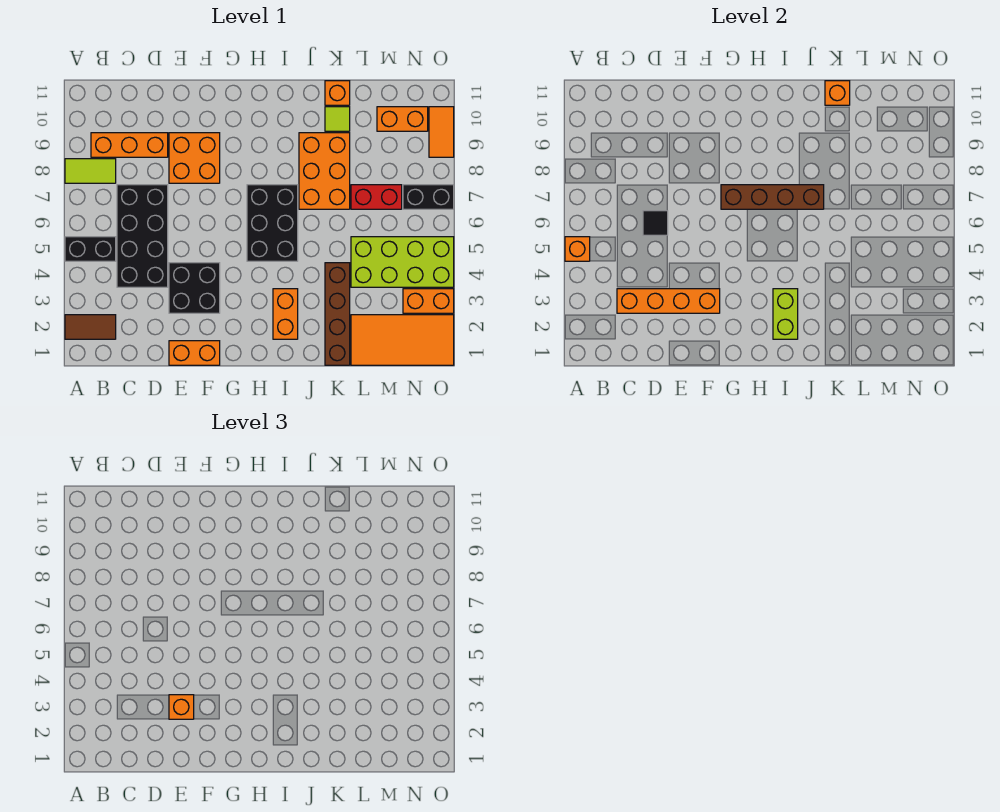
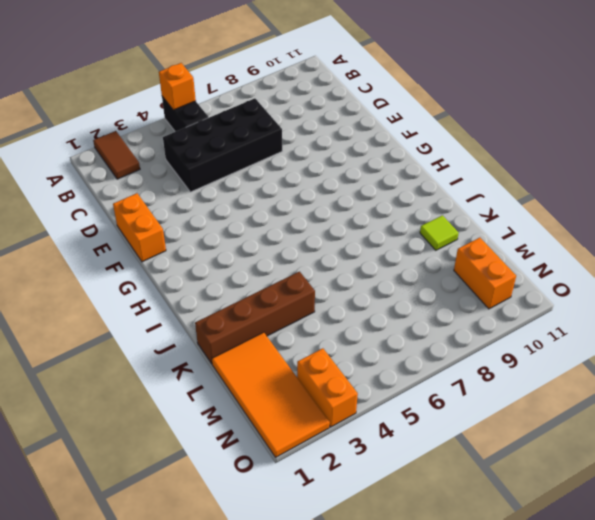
none -> lime 1x2 tile [65,159,116,183]
none -> orange 1x3 brick [91,133,168,157]
none -> black 2x2 brick [169,263,220,313]

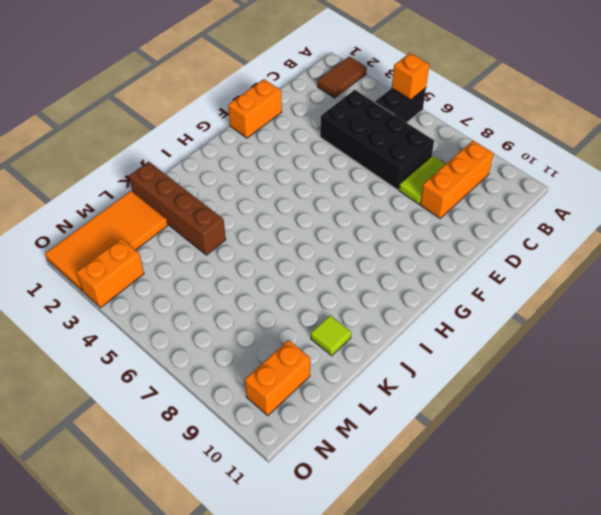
lime 1x2 tile [399,156,445,204] -> lime 1x2 tile moved to [65,159,116,183]
none -> black 2x2 brick [169,263,220,313]
none -> orange 2x2 brick [169,133,220,183]
none -> black 2x3 brick [247,185,298,261]

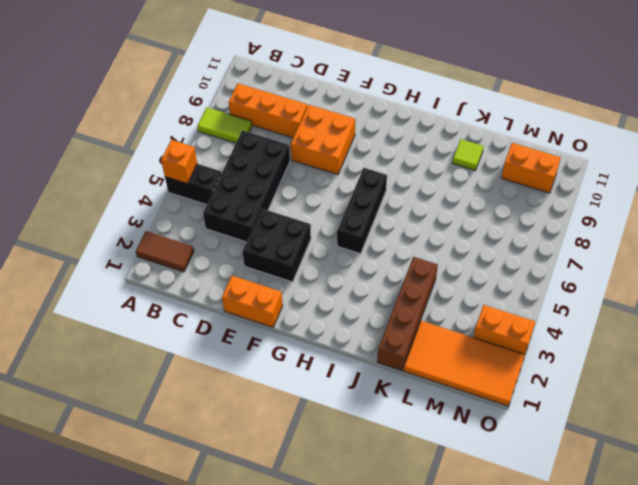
black 1x3 brick [337,168,387,254] -> black 2x3 brick [247,185,298,261]
none -> orange 1x2 brick [273,289,298,339]
none -> orange 2x3 brick [299,133,350,209]
none -> orange 1x1 brick [325,81,350,105]

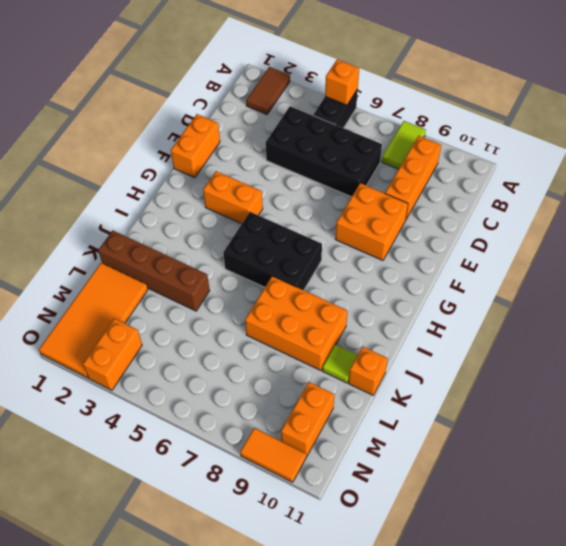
orange 1x2 brick [203,171,263,224] -> orange 1x2 brick moved to [273,289,298,339]
none -> black 2x2 brick [169,263,220,313]
none -> lime 2x4 brick [351,237,454,287]
none -> red 1x2 brick [351,185,402,209]

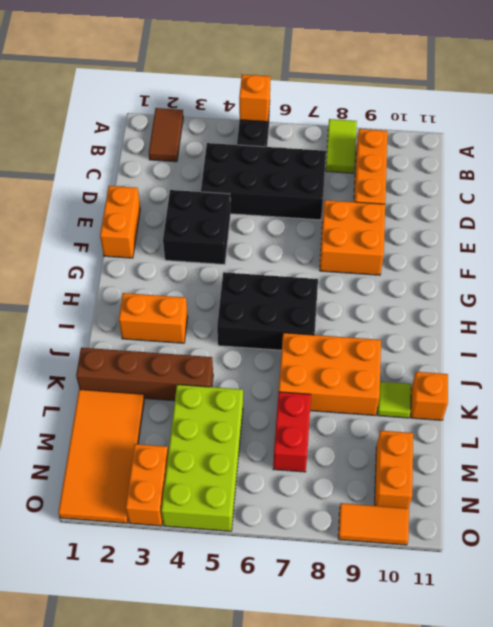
none -> black 1x2 brick [403,185,454,209]
none -> orange 1x4 brick [617,289,720,313]
none -> black 1x1 tile [643,211,668,235]

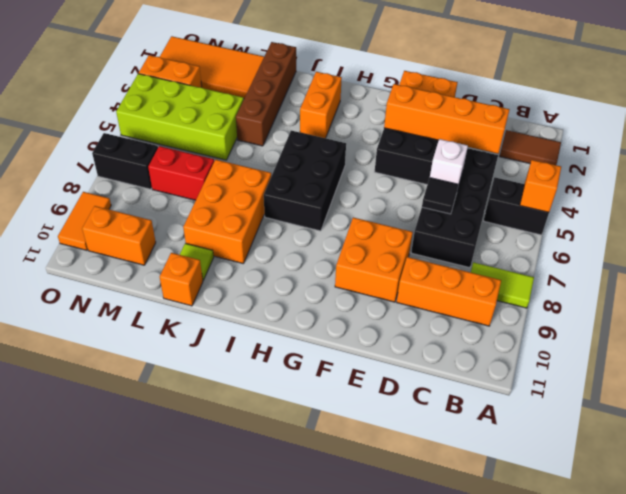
white 1x1 brick [430,139,468,186] -> none
none -> brown 1x4 brick [721,185,824,209]
none -> lime 1x2 brick [773,289,798,339]
none -> orange 1x1 brick [825,81,850,105]

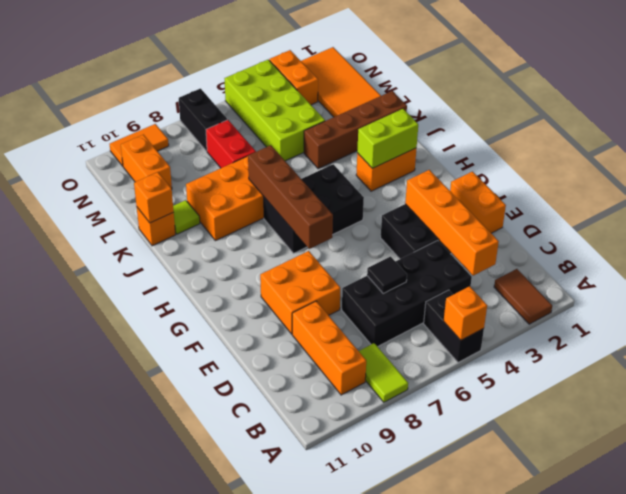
none -> orange 1x1 brick [169,695,194,719]

